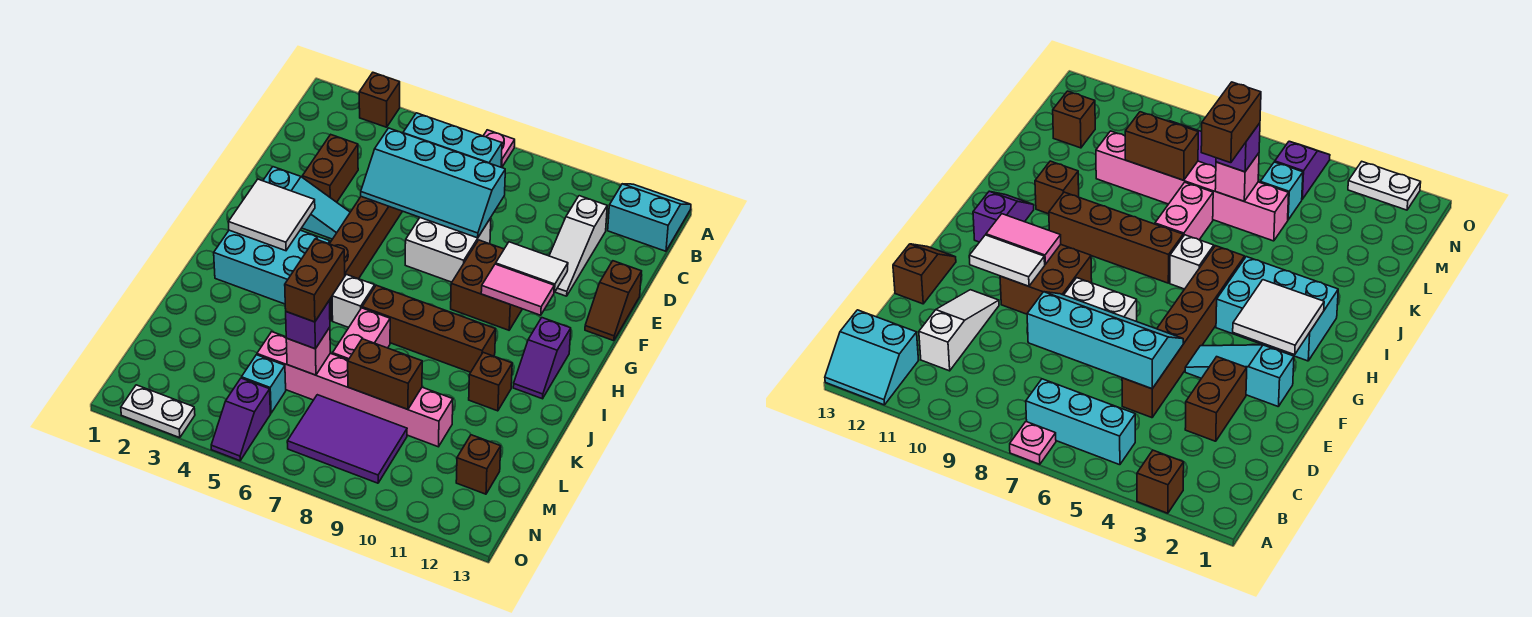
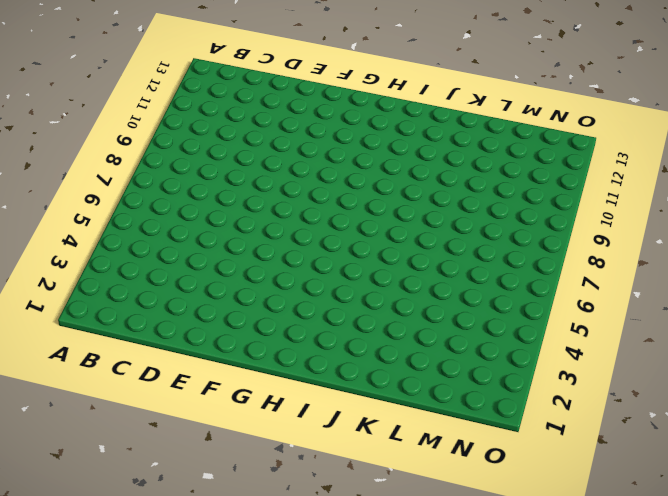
none -> brown 1x1 brick [359,73,400,127]
none -> pink 1x1 plate [484,130,515,167]
none -> cyan 2x2 slope [608,184,691,251]
none -> cyan 1x3 brick [403,113,502,167]

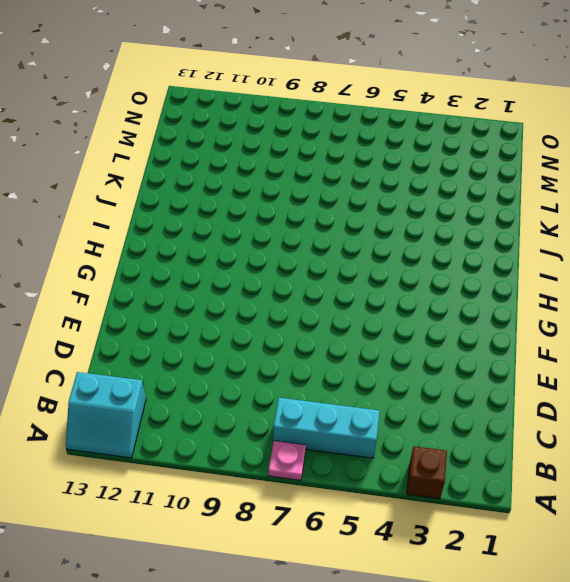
none -> white 1x3 slope [549,196,607,296]
none -> brown 1x2 brick [302,135,358,202]
none -> brown 1x6 brick [330,197,402,321]
none -> white 2x2 brick [405,218,491,282]

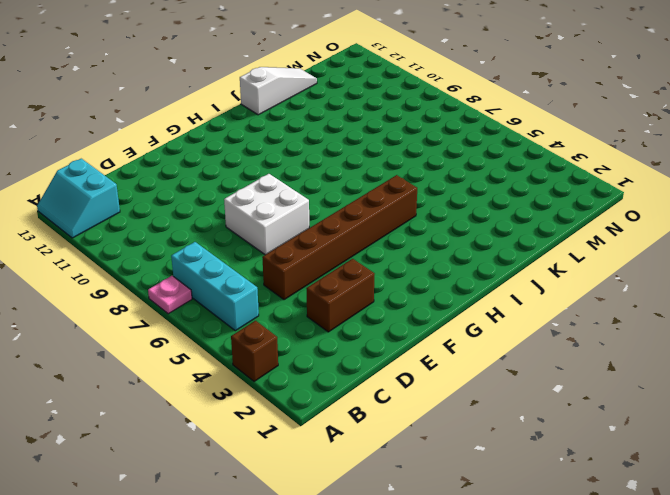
white 1x3 slope [240,67,317,115] -> white 1x3 slope moved to [549,196,607,296]
none -> brown 1x2 slope [585,261,642,341]
none -> cyan 1x3 slope [263,167,350,239]
none -> brown 2x2 brick [451,240,522,330]
none -> cyan 2x3 brick [214,230,330,304]

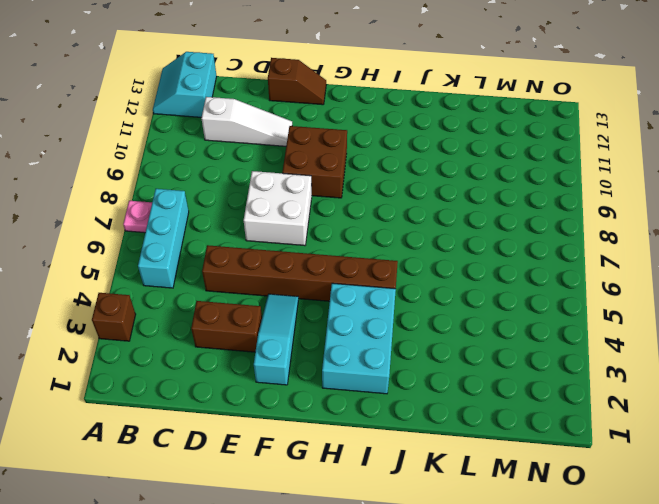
none -> purple 1x2 slope [513,318,571,399]
none -> white 1x1 brick [332,274,375,328]
none -> brown 1x4 brick [362,285,496,372]
none -> pink 1x2 brick [333,308,390,360]

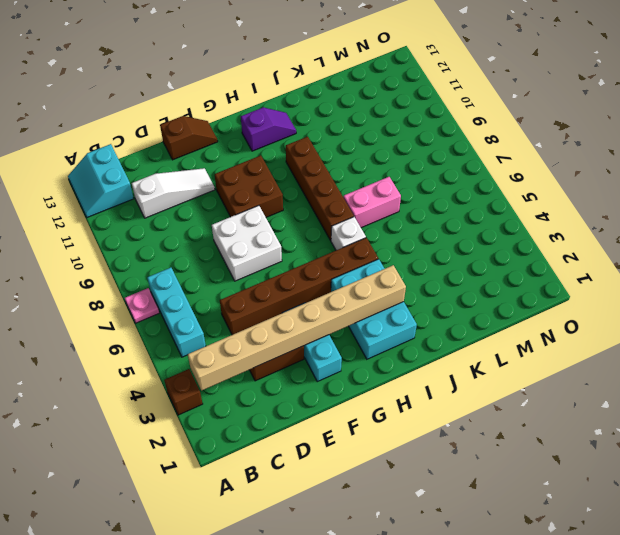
tan 1x8 brick [188,265,406,391] -> white 2x2 tile [228,179,315,251]
none -> brown 1x1 brick [469,352,512,411]
none -> pink 1x6 brick [257,332,453,447]
none -> cyan 1x1 brick [242,355,286,413]
none -> purple 2x3 tile [287,395,407,483]

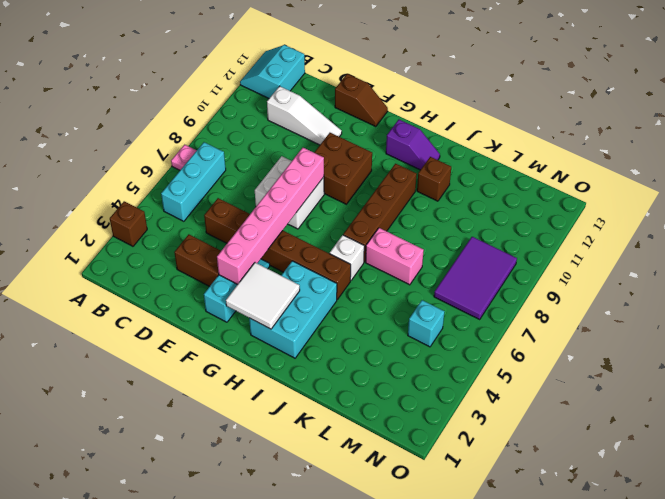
pink 1x6 brick [217,148,324,284] -> pink 1x6 brick moved to [257,332,453,447]
none -> brown 1x1 brick [456,435,501,494]
none -> purple 1x2 slope [211,378,270,461]
none -> white 1x2 plate [121,385,195,438]
none -> cyan 2x4 slope [361,128,505,238]

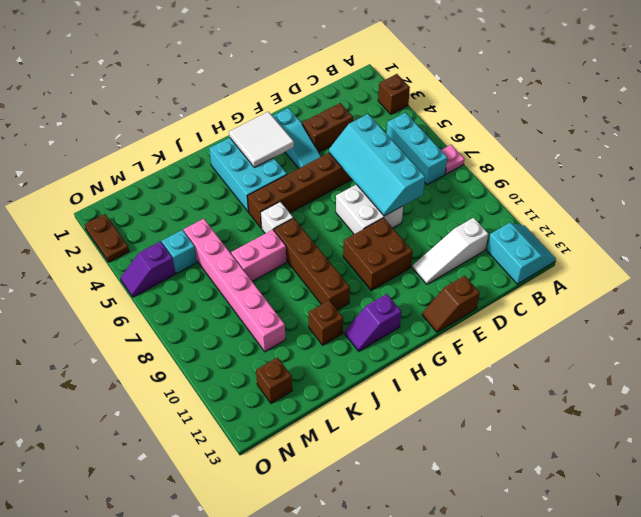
brown 1x2 plate [85,214,129,262] -> white 1x2 plate [121,385,195,438]
none -> purple 2x3 tile [287,395,407,483]
none -> white 1x2 tile [496,242,568,293]
none -> pink 1x2 tile [481,264,554,315]
none -> pink 1x1 brick [286,327,330,375]

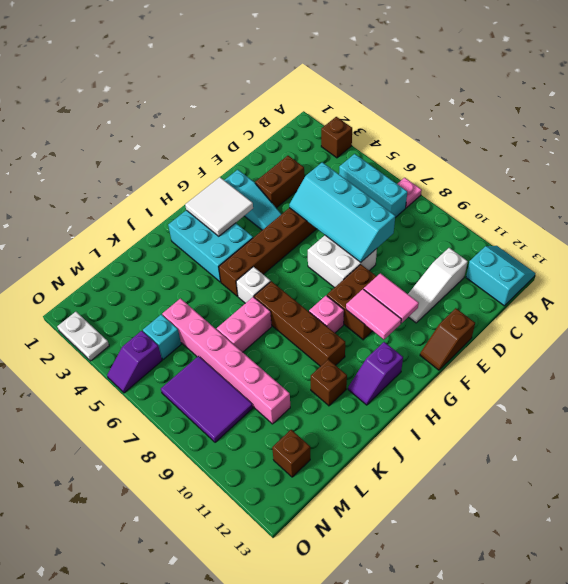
pink 1x2 tile [364,273,419,323] -> white 1x2 tile [496,242,568,293]
pink 1x1 brick [309,296,344,333] -> pink 1x1 brick moved to [286,327,330,375]
none -> brown 1x2 brick [348,339,422,409]
none -> purple 1x1 brick [286,300,330,349]
none -> brown 1x2 brick [285,239,345,322]

